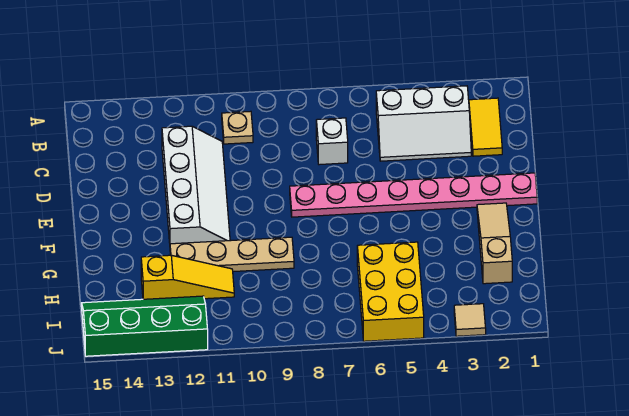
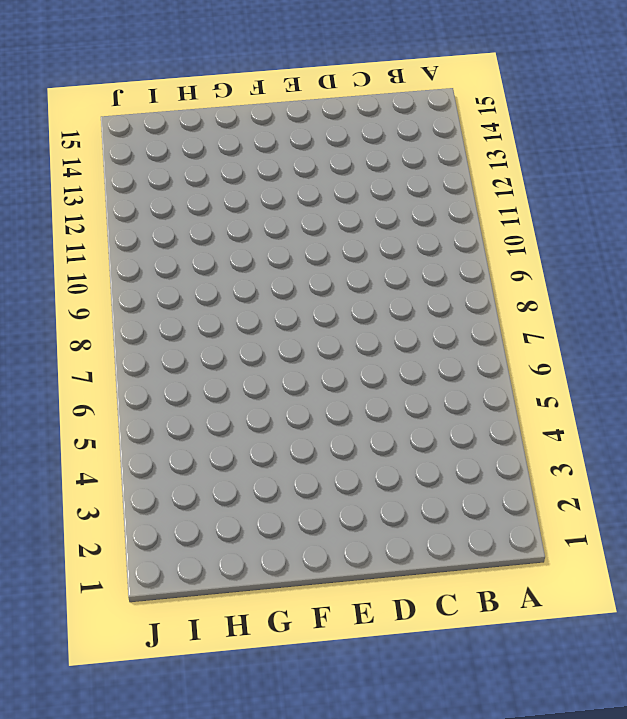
none -> yellow 1x2 tile [469,98,502,156]
none -> white 2x3 slope [376,86,471,161]
none -> tan 1x1 plate [222,111,253,144]

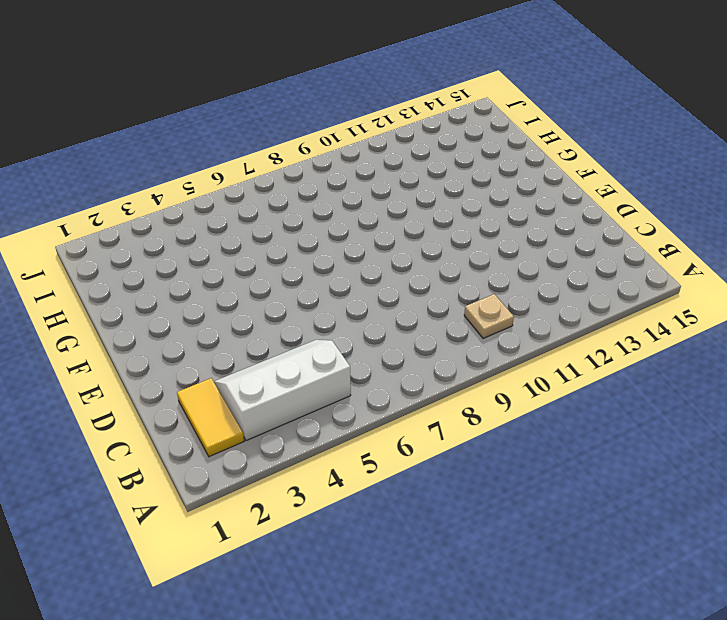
none -> white 1x1 brick [316,118,348,165]
none -> white 2x4 slope [162,126,230,244]
none -> pink 1x8 plate [290,173,537,217]

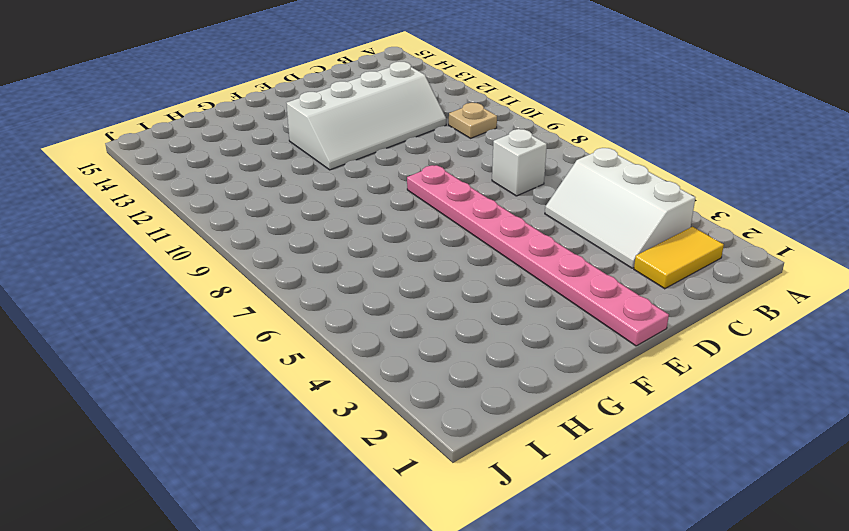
none -> tan 1x3 slope [477,203,512,284]
none -> tan 1x4 plate [170,237,294,272]
none -> yellow 2x3 brick [357,242,424,341]

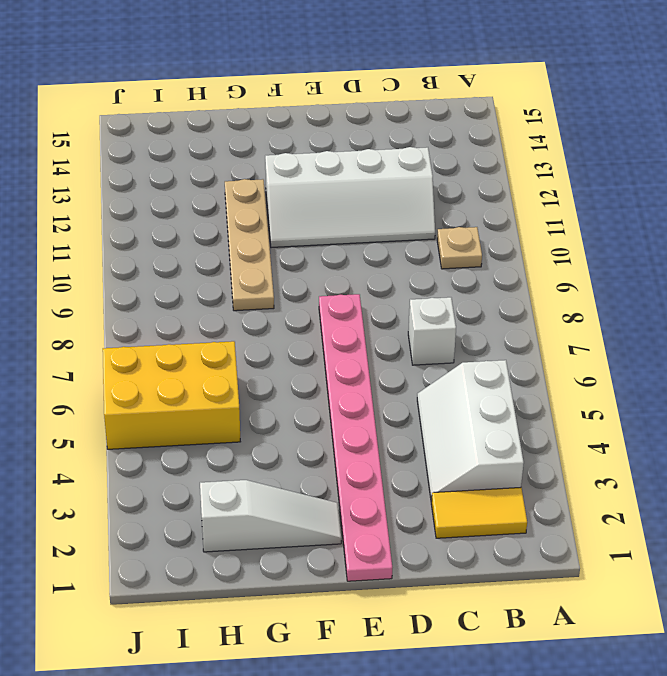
white 1x3 slope [200,480,341,552] -> tan 1x3 slope [477,203,512,284]
none -> yellow 1x3 slope [141,255,234,299]
none -> green 2x4 slope [81,296,208,356]
none -> tan 1x1 tile [454,304,486,336]

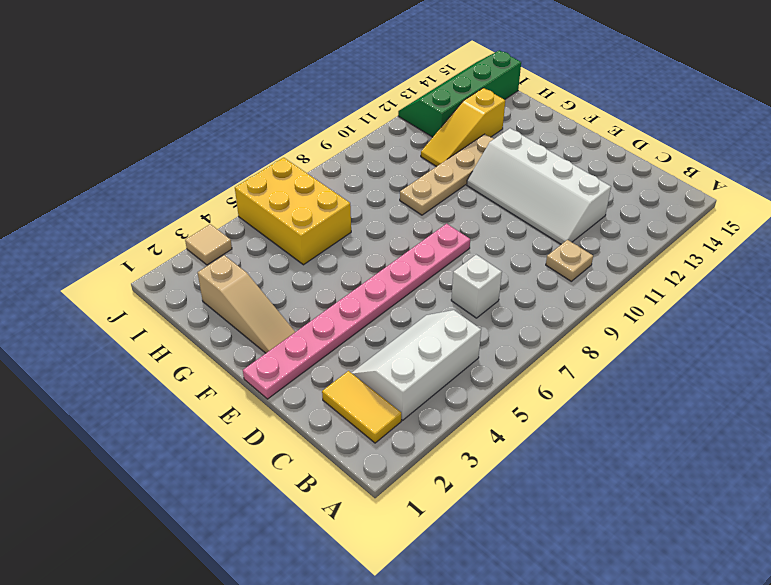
green 2x4 slope [398,50,521,137] -> green 2x4 slope turned to [81,296,208,356]

